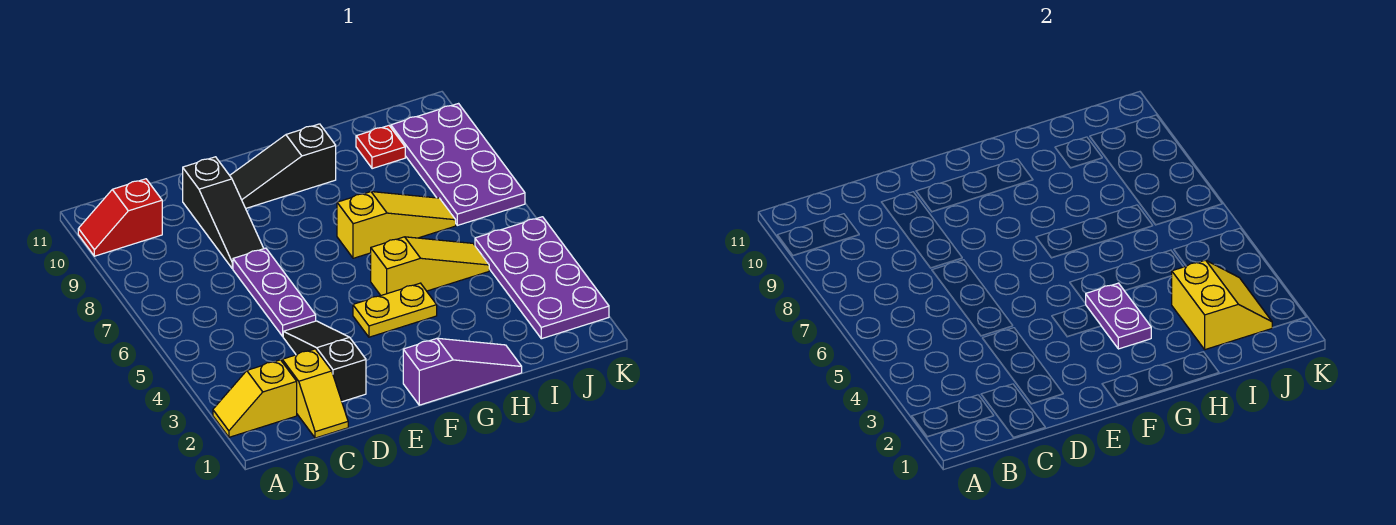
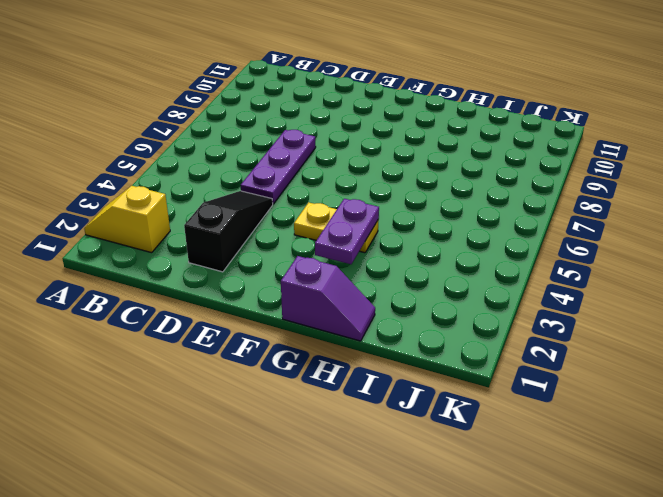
purple 1x2 slope [281,256,375,341] -> purple 1x3 slope [403,338,522,405]
none -> red 1x2 slope [78,179,162,256]
none -> yellow 1x2 slope [282,349,348,438]
none -> black 1x3 slope [183,157,264,269]

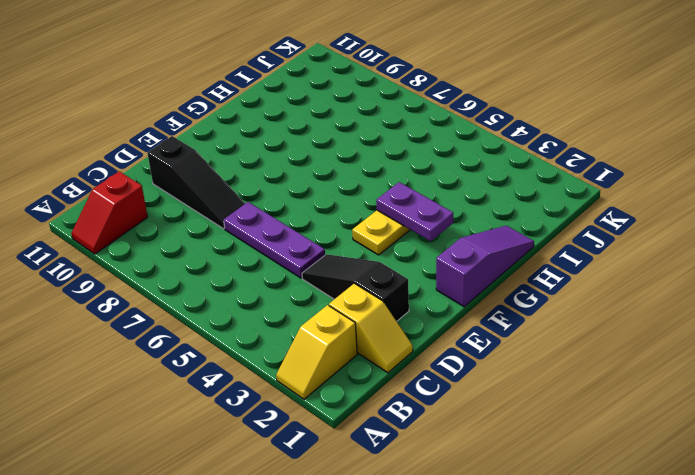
none -> black 1x3 slope [230,124,336,208]
none -> yellow 1x3 slope [371,237,489,295]
none -> yellow 1x3 slope [337,192,456,258]

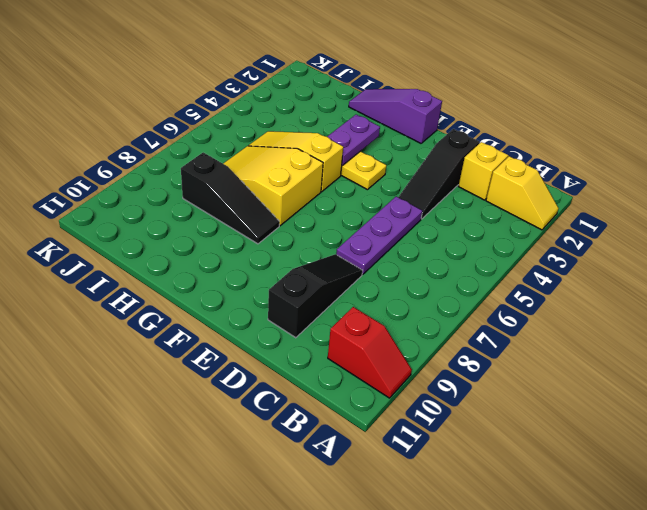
yellow 2x3 slope [223,146,323,226] -> yellow 1x3 slope [337,192,456,258]
black 1x3 slope [181,153,279,244] -> black 1x3 slope moved to [230,124,336,208]
none -> red 1x1 plate [356,126,405,169]
none -> purple 2x4 plate [475,217,609,339]
none -> purple 2x4 plate [391,104,525,225]

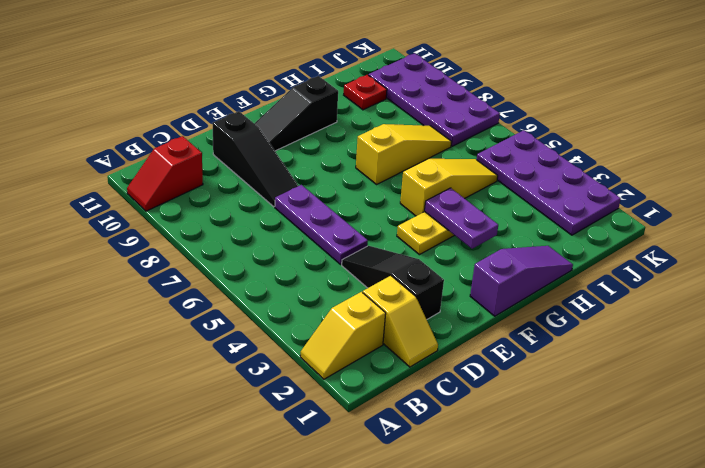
none -> yellow 2x2 slope [1172,260,1272,350]

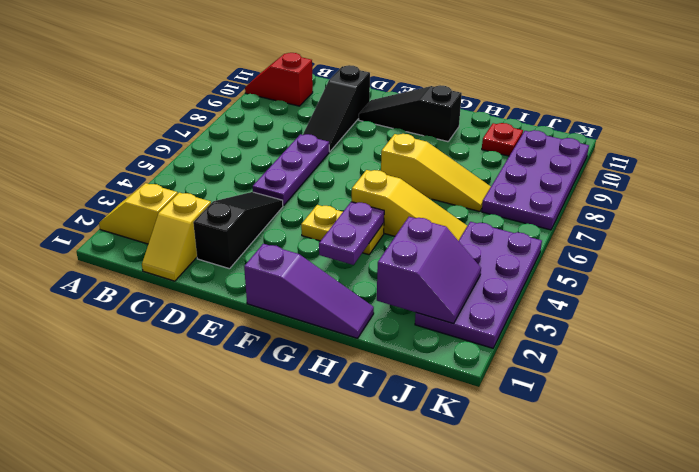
purple 2x2 slope [377,217,481,323] -> yellow 2x2 slope [1172,260,1272,350]

